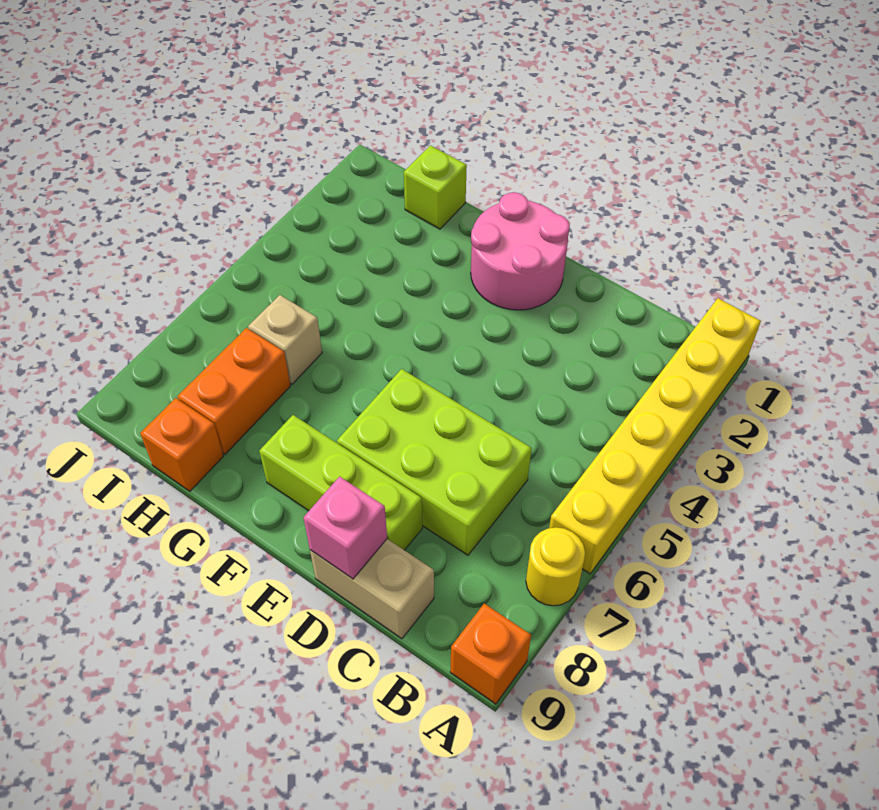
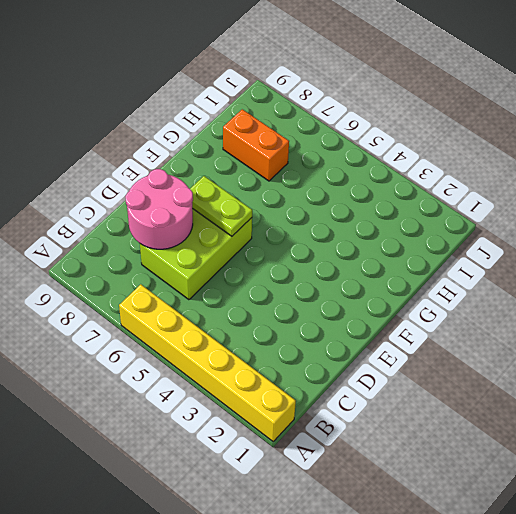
pink 2x2 round brick [125,169,193,249] -> pink 2x2 round brick moved to [471,192,570,310]
lime 1x2 plate [190,176,252,236] -> none
none -> yellow 1x1 round brick [526,527,585,606]
none -> orange 1x1 brick [450,604,531,704]
none -> tan 1x2 brick [310,539,434,639]

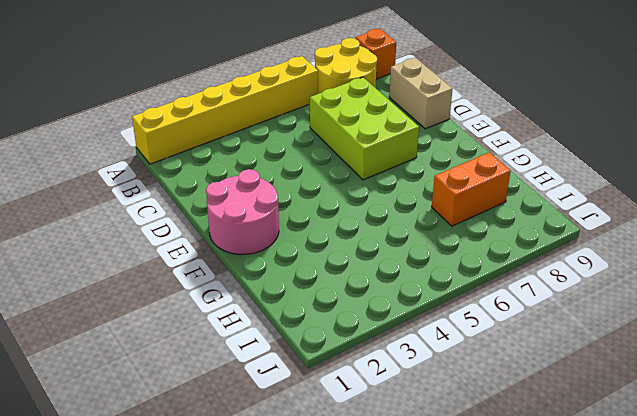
yellow 2x2 round brick [315,38,377,94] -> yellow 1x1 round brick [526,527,585,606]
none -> lime 1x3 brick [259,415,422,550]
none -> lime 1x1 brick [404,146,467,229]
none -> tan 1x1 brick [248,295,322,384]

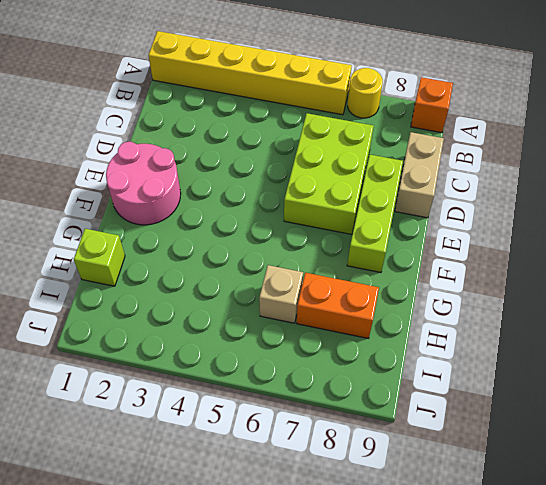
none -> orange 1x1 brick [140,398,223,491]
none -> pink 1x1 brick [303,477,387,579]

